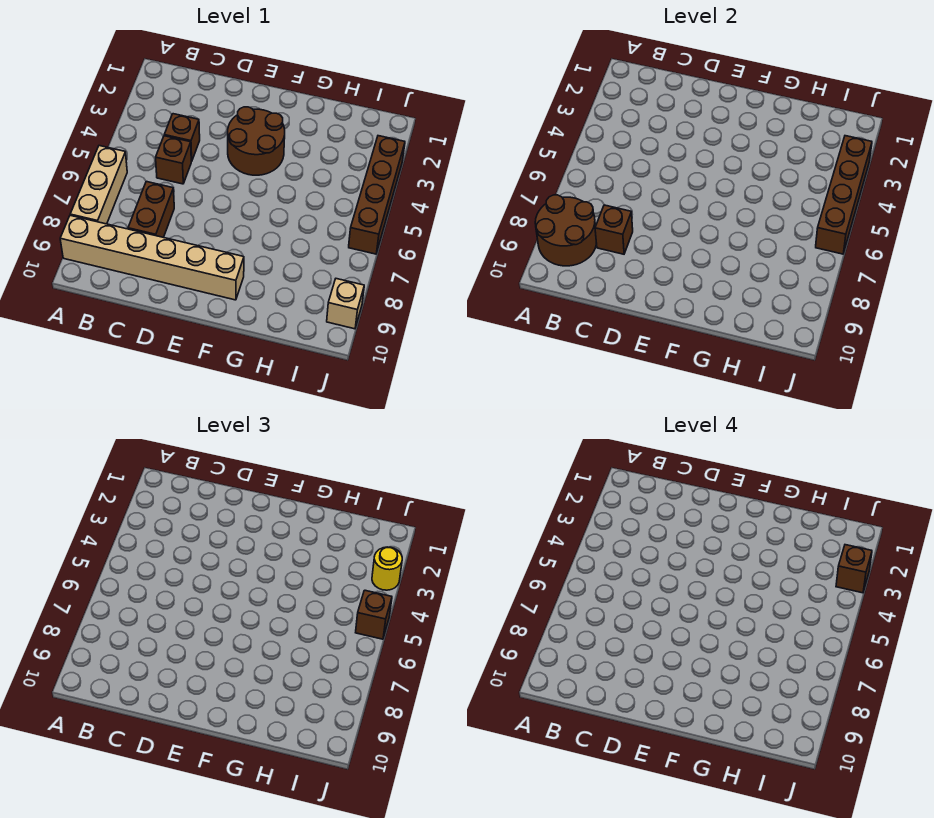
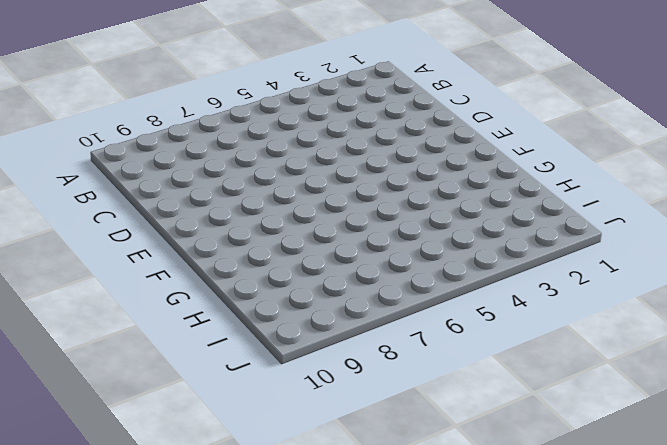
none -> tan 1x3 brick [70,146,127,224]
none -> tan 1x6 brick [60,215,244,300]
none -> brown 1x1 brick [164,114,200,161]

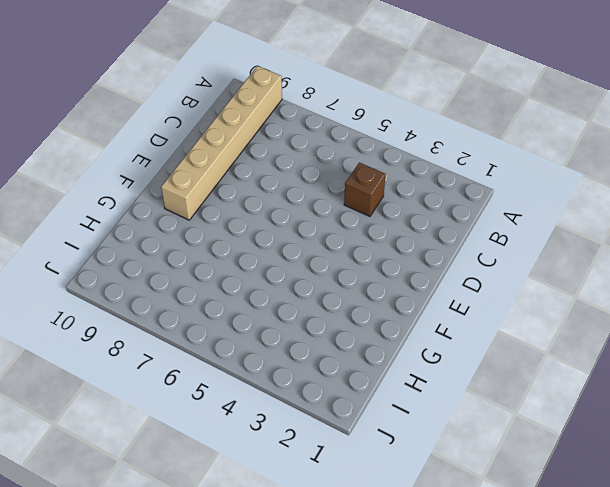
none -> tan 1x3 brick [70,146,127,224]
none -> brown 1x1 brick [156,136,192,184]
none -> brown 1x2 brick [128,182,174,237]

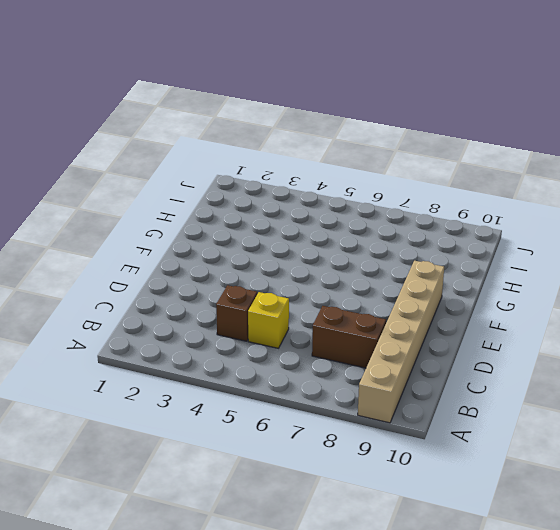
yellow 1x1 brick [248,292,289,348] -> brown 1x1 brick [156,136,192,184]
none -> tan 1x3 brick [70,146,127,224]
none -> brown 2x2 round brick [228,107,285,175]
none -> brown 1x4 brick [349,136,405,254]

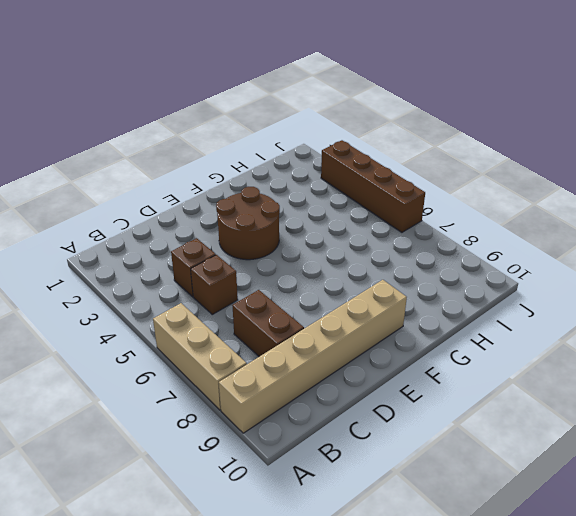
none -> tan 1x1 brick [327,279,364,329]
none -> brown 2x2 round brick [535,195,597,266]
none -> brown 1x1 brick [595,205,633,254]

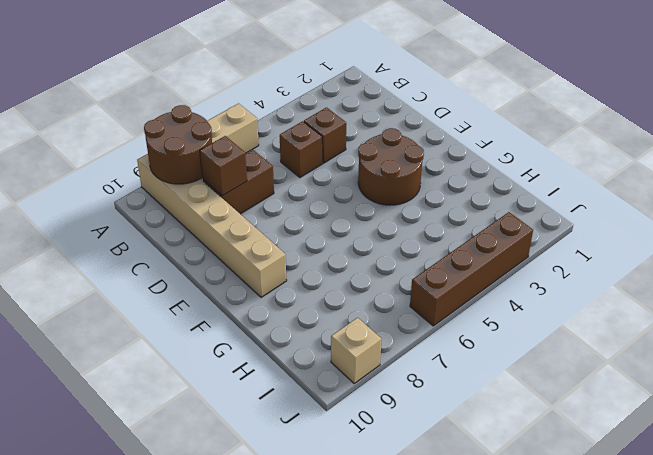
none -> brown 1x4 brick [816,136,872,254]
none -> yellow 1x1 round brick [372,547,402,590]
none -> brown 1x1 brick [356,590,392,639]

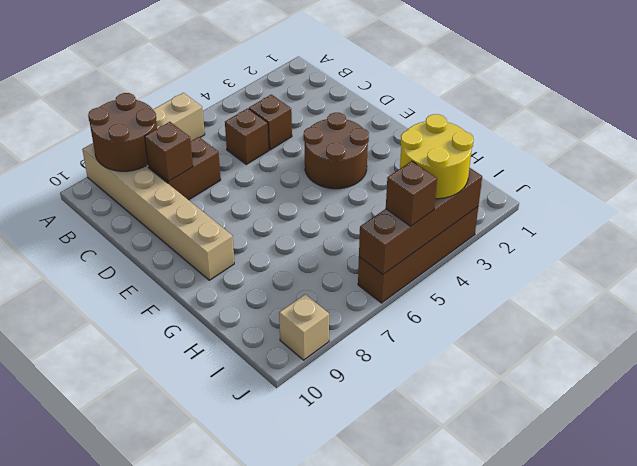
yellow 2x2 round brick [400,114,473,199] -> yellow 1x1 round brick [372,547,402,590]
none -> brown 1x1 brick [836,545,872,593]

